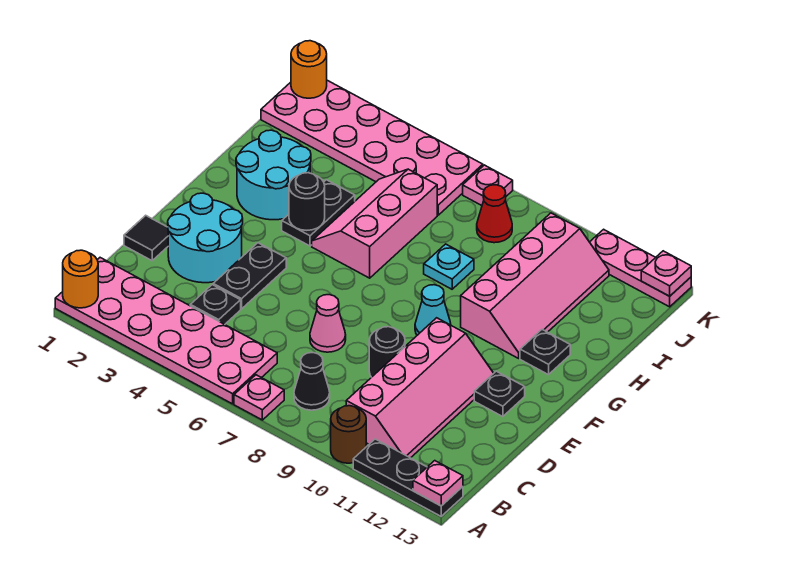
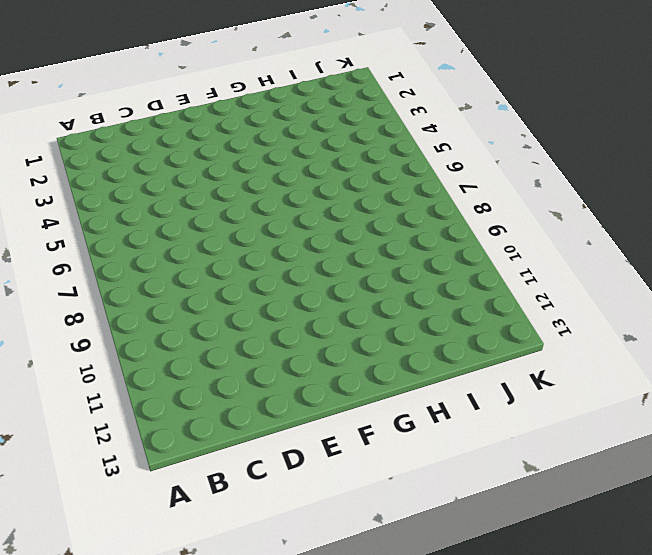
none -> pink 2x6 plate [55,258,277,404]
none -> pink 1x1 plate [234,375,284,420]
none -> brown 1x1 round brick [331,406,366,463]

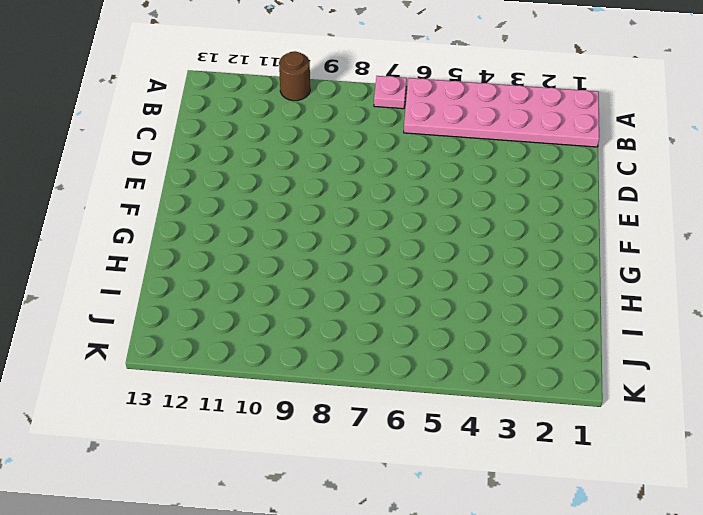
none -> black 1x3 plate [353,439,463,516]
none -> black 1x1 cone [294,353,330,410]
none -> pink 2x4 slope [346,318,494,458]

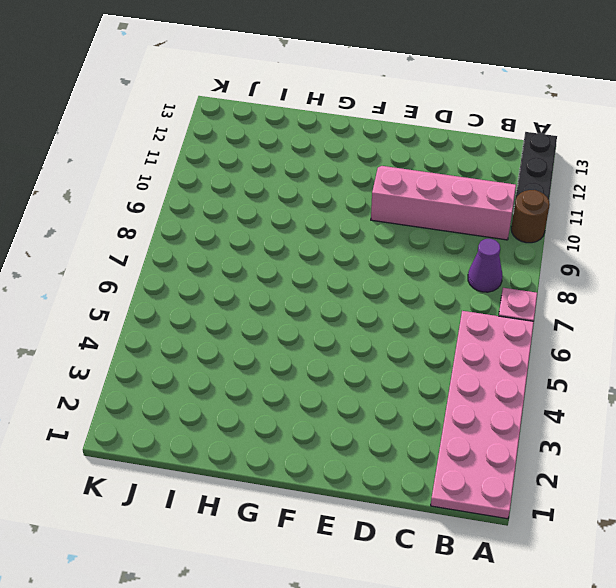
purple 1x1 cone [468,239,502,292] -> black 1x1 cone [294,353,330,410]
none -> black 1x1 plate [190,285,241,324]
none -> black 1x1 tile [124,215,168,261]
none -> cyan 2x2 round brick [168,193,243,283]

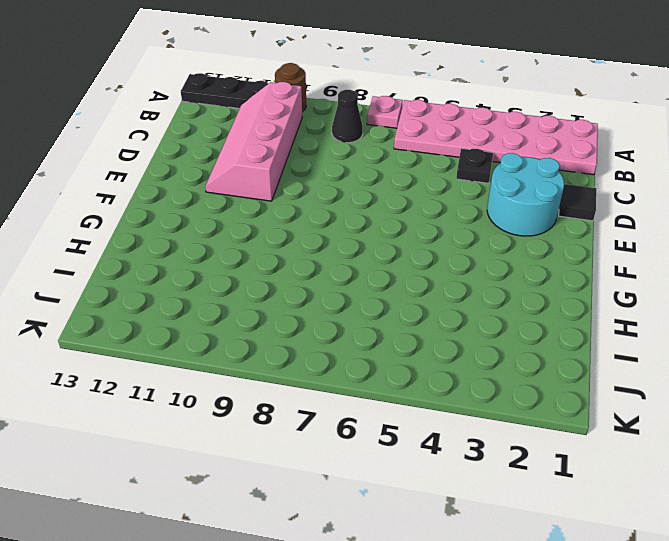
none -> black 1x2 plate [213,243,286,309]
none -> pink 1x1 cone [310,295,346,352]
none -> black 1x1 round brick [369,327,405,377]

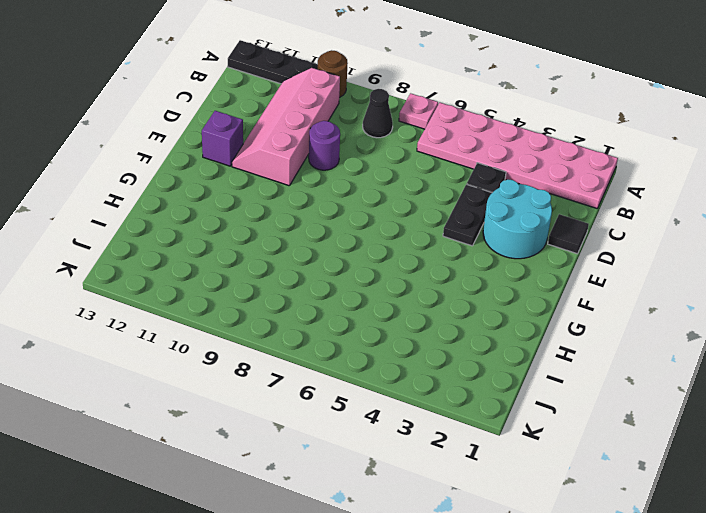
purple 1x1 round brick [309,121,340,170] -> black 1x1 round brick [369,327,405,377]
purple 1x1 brick [202,111,243,166] -> black 1x1 plate [474,371,525,417]
none -> pink 1x1 cone [310,295,346,352]
none -> cyan 1x1 cone [415,285,451,335]
none -> cyan 2x2 round brick [236,130,311,220]

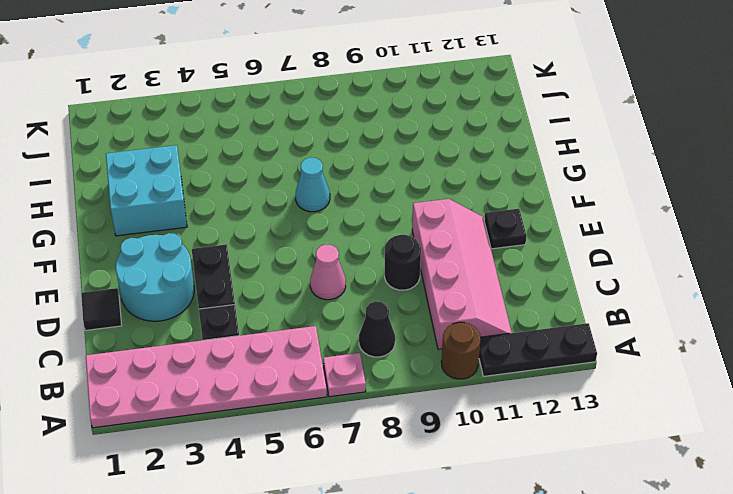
cyan 2x2 brick [106,145,187,236] -> cyan 2x2 round brick [236,130,311,220]
cyan 1x1 cone [296,157,330,212] -> cyan 1x1 cone moved to [415,285,451,335]
none -> black 1x2 plate [282,180,355,246]
none -> pink 2x3 slope [312,169,437,278]
none -> pink 2x4 slope [461,213,609,358]

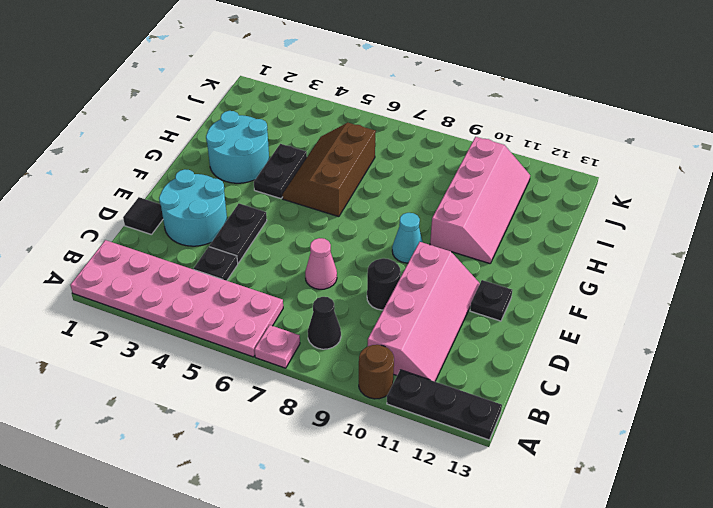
brown 2x3 slope [282,123,376,217] -> pink 2x3 slope [312,169,437,278]
none -> black 1x1 plate [520,330,570,375]
none -> cyan 1x1 plate [424,244,474,289]
none -> pink 2x6 plate [261,80,483,215]

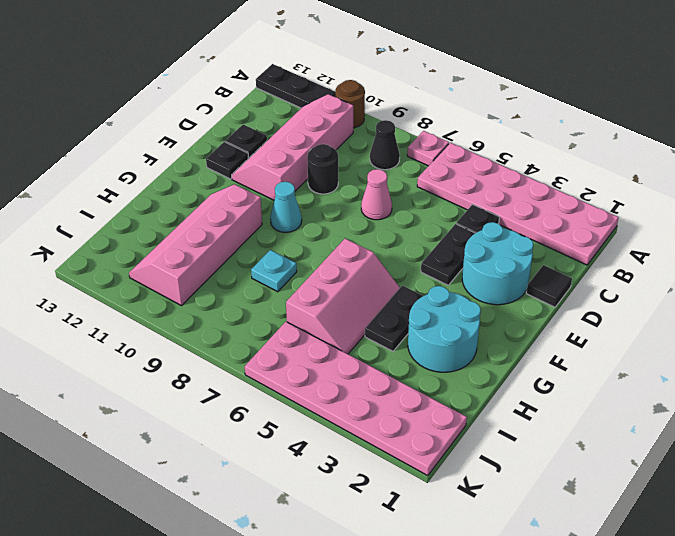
black 1x1 plate [225,125,267,158] -> black 1x1 plate moved to [520,330,570,375]
none -> red 1x1 cone [477,185,512,243]
none -> pink 1x1 plate [463,165,513,206]
none -> pink 1x3 plate [590,229,691,307]

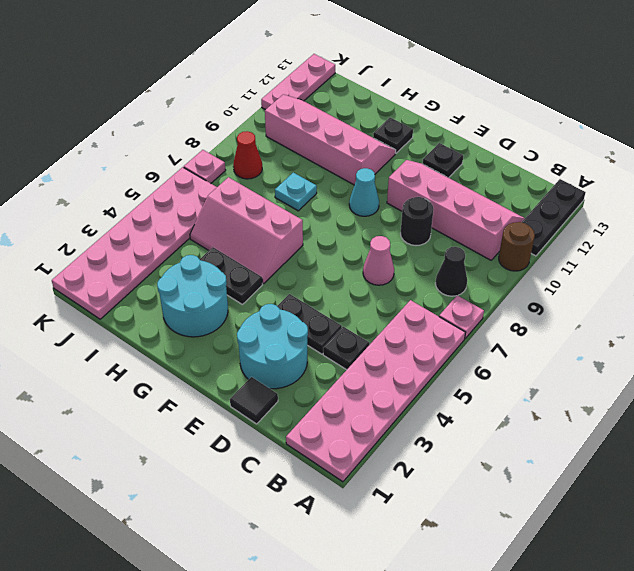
none -> orange 1x1 round brick [63,250,98,308]
none -> pink 1x1 plate [413,461,463,506]
none -> black 1x1 round brick [289,173,325,230]

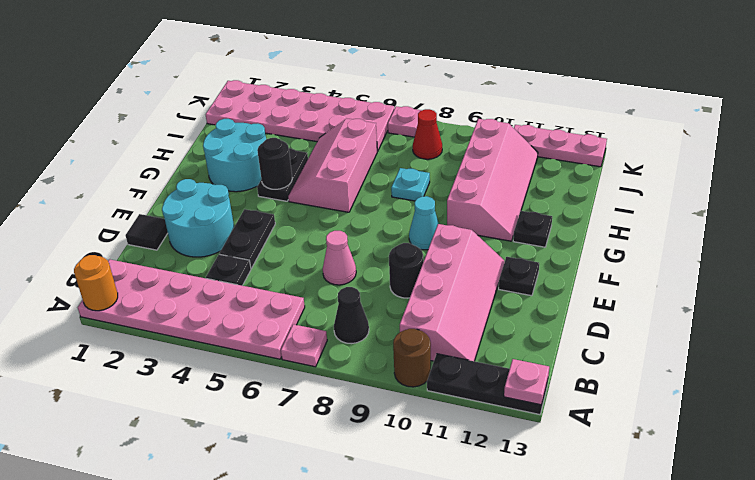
none -> orange 1x1 round brick [291,41,327,98]
none -> pink 1x1 plate [641,251,691,296]

